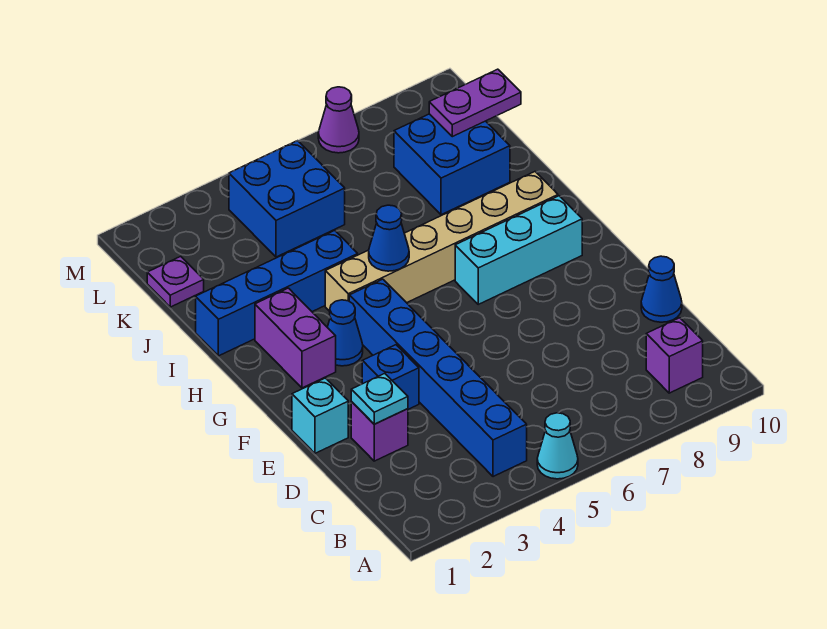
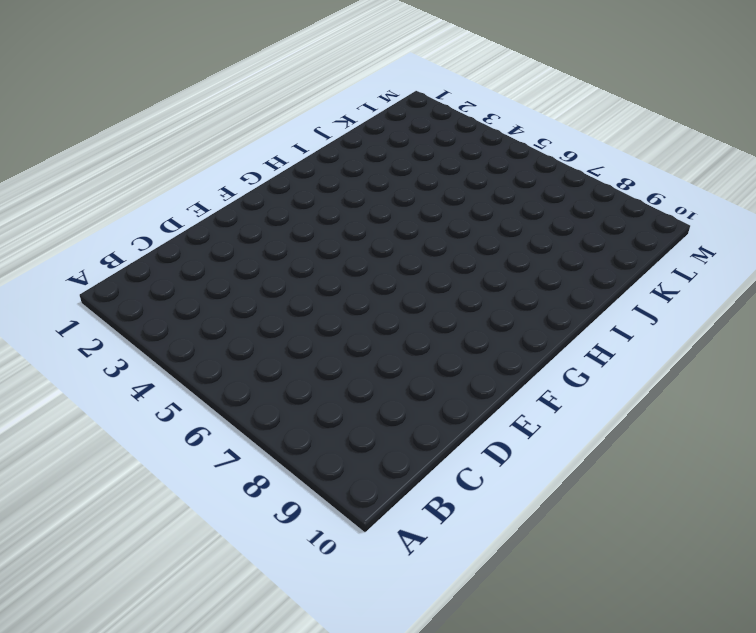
none -> cyan 1x1 cone [537,413,578,479]
none -> blue 1x6 brick [349,279,527,477]
none -> purple 1x1 brick [646,318,703,393]

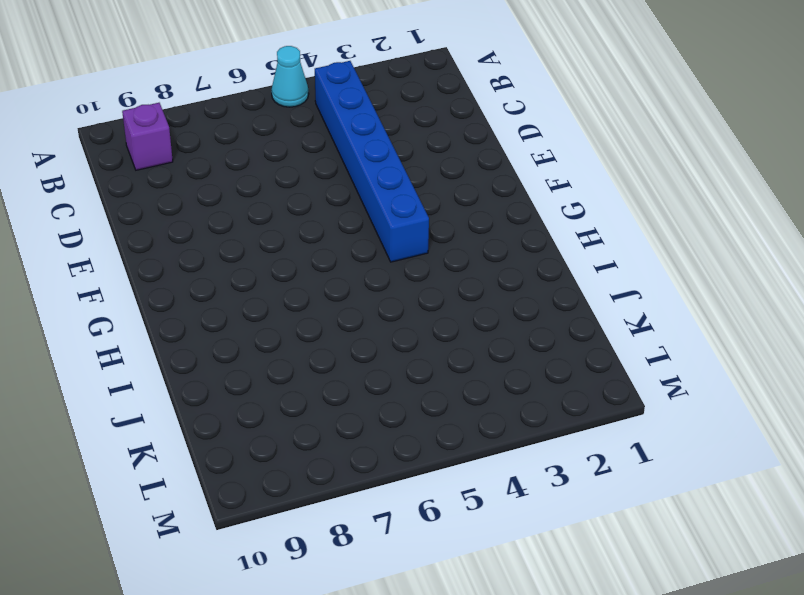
none -> purple 1x1 brick [351,402,408,461]
none -> blue 1x1 cone [641,256,682,322]
none -> cyan 1x1 brick [292,378,348,453]

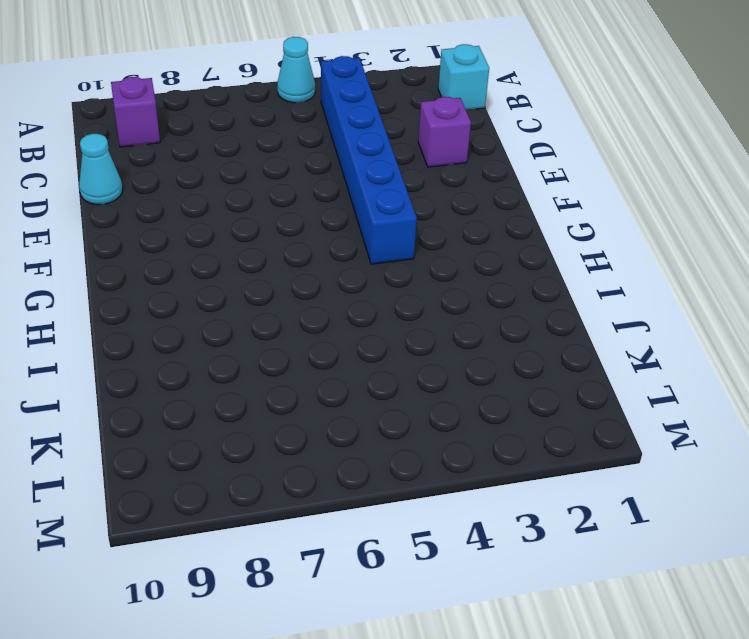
cyan 1x1 brick [438,44,489,110] -> cyan 1x1 brick moved to [292,378,348,453]
cyan 1x1 cone [79,134,123,204] -> blue 1x1 cone [641,256,682,322]
none -> blue 1x1 brick [362,345,419,409]
none -> purple 1x2 brick [255,288,336,388]
none -> blue 1x1 cone [327,300,363,366]

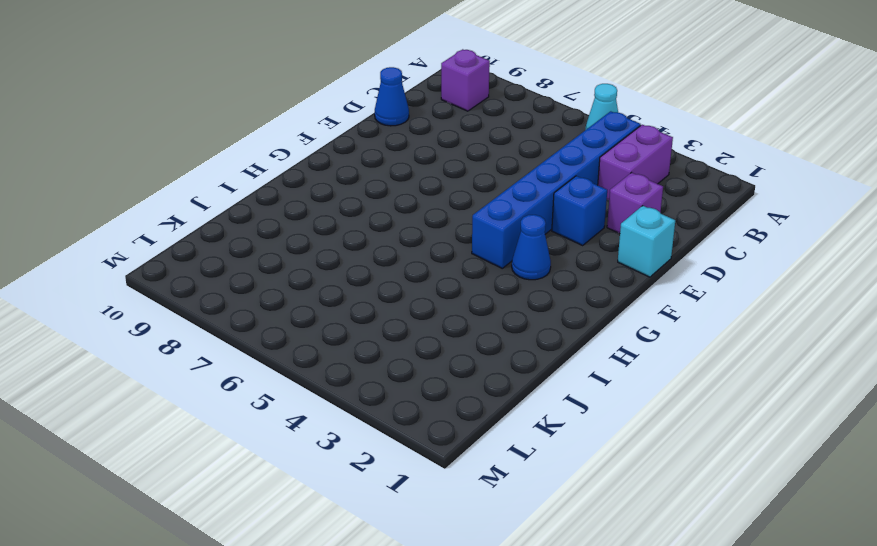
purple 1x2 brick [598,125,673,200] -> purple 1x2 brick moved to [255,288,336,388]
none -> cyan 1x3 brick [455,196,582,304]
none -> tan 1x6 brick [325,172,558,311]
none -> blue 1x4 brick [196,230,358,356]

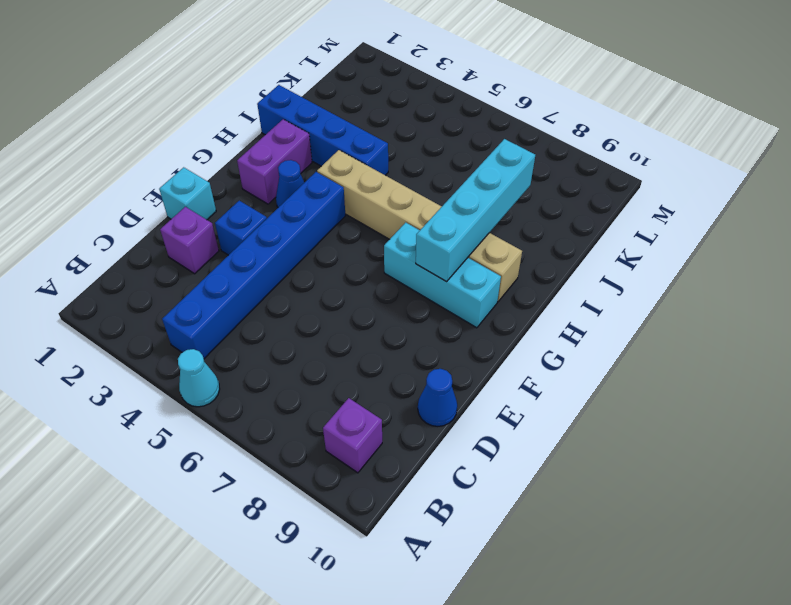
cyan 1x4 brick [416,139,535,282] -> none
none -> blue 2x2 brick [394,114,510,215]
none -> purple 1x1 plate [147,256,204,307]
none -> blue 2x2 brick [229,141,345,257]

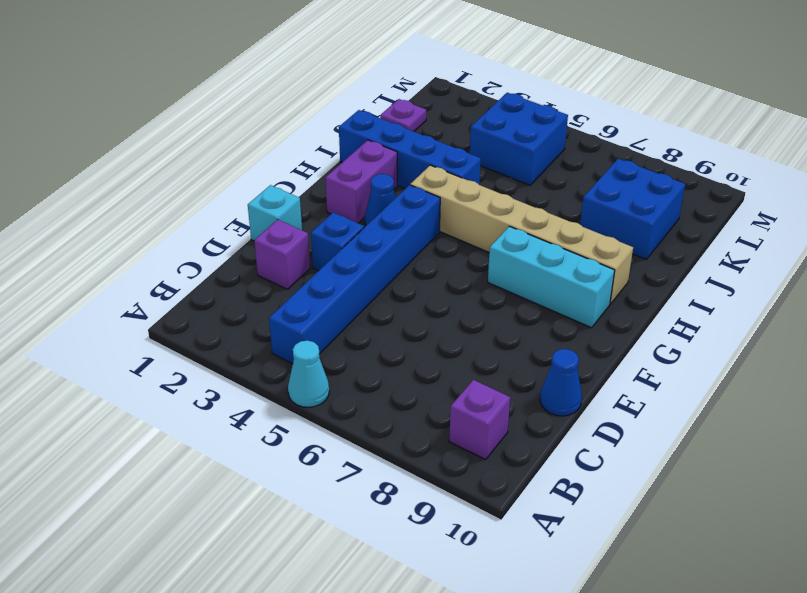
none -> purple 1x1 cone [318,87,359,153]
none -> cyan 1x1 plate [351,373,408,424]
none -> blue 1x1 cone [369,205,409,271]

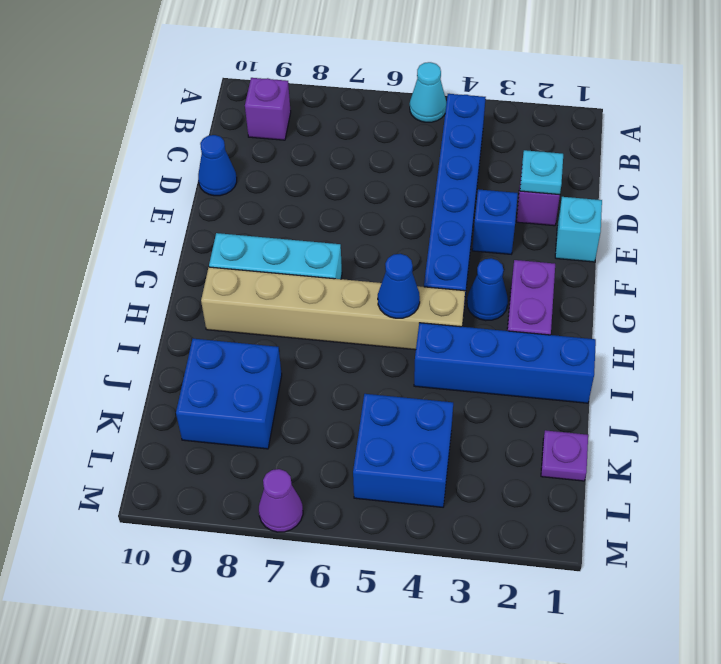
none -> purple 1x2 plate [429,69,521,137]

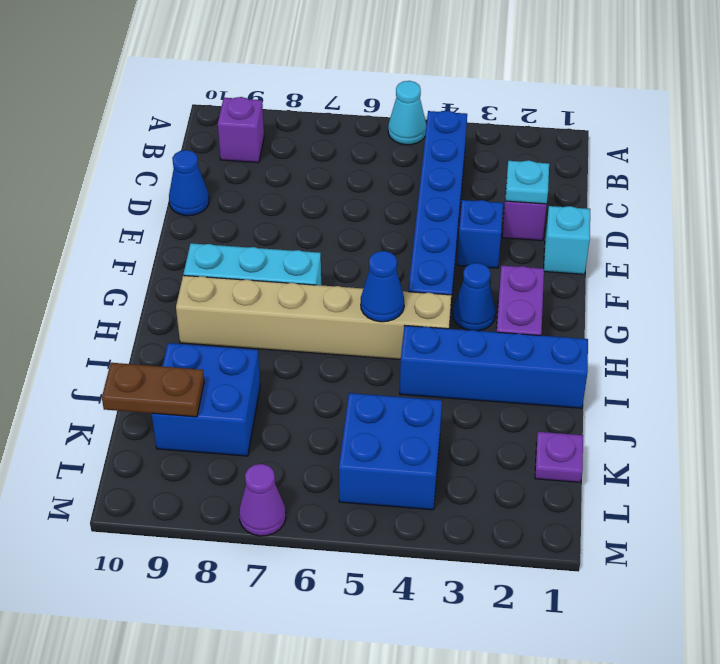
brown 1x2 plate [102,363,204,417] -> purple 1x2 plate [429,69,521,137]

